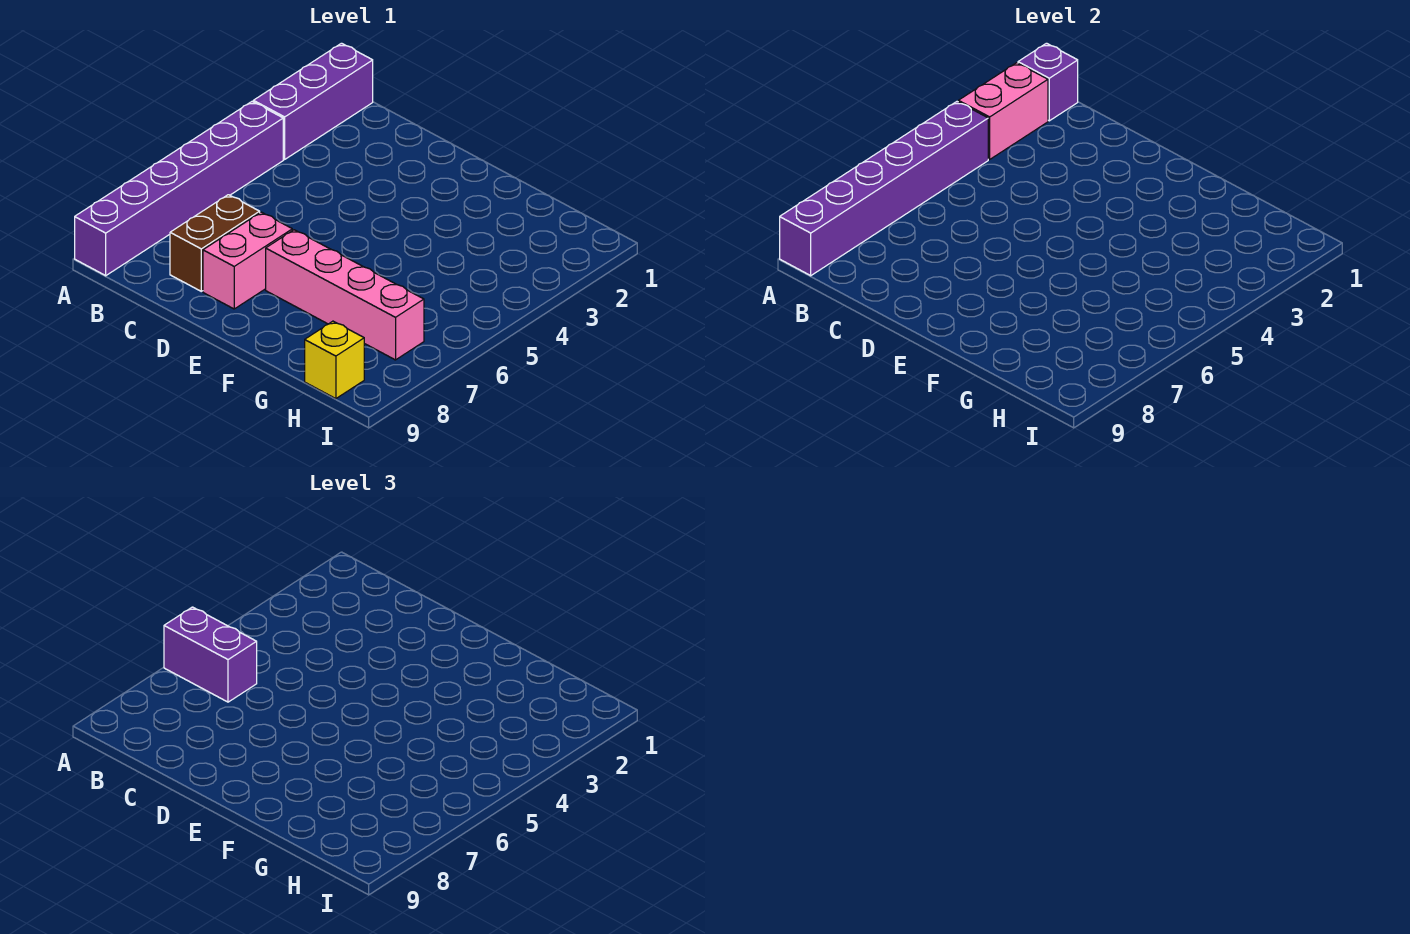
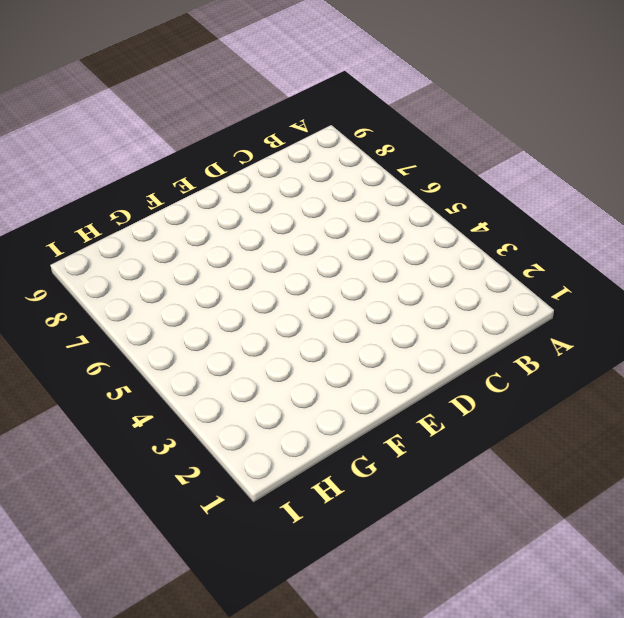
none -> purple 1x3 brick [253,43,373,159]
none -> purple 1x6 brick [75,102,283,276]

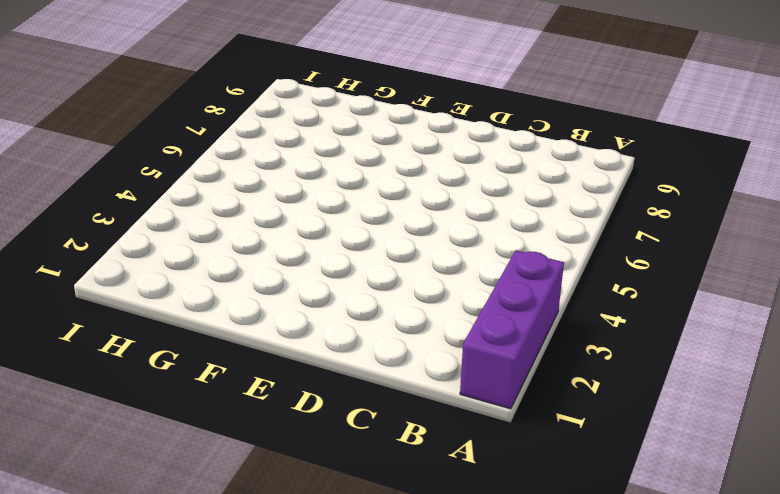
none -> purple 1x6 brick [75,102,283,276]
none -> brown 1x2 brick [170,195,260,291]

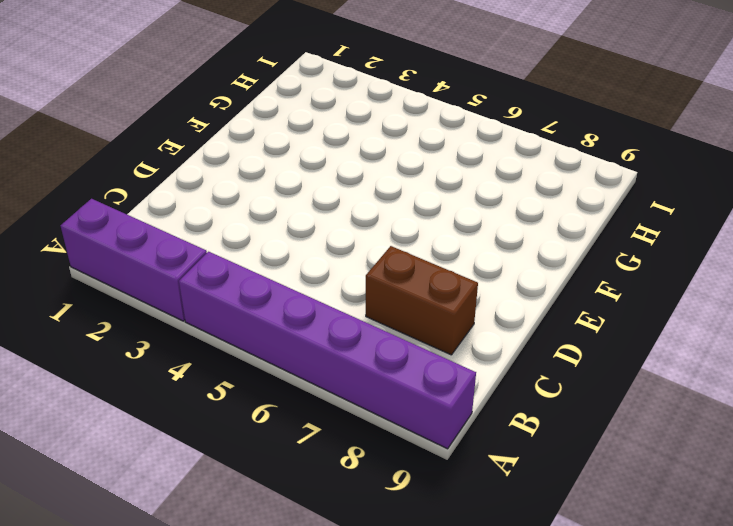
none -> pink 1x2 brick [203,212,292,309]
none -> pink 1x4 brick [266,230,424,360]

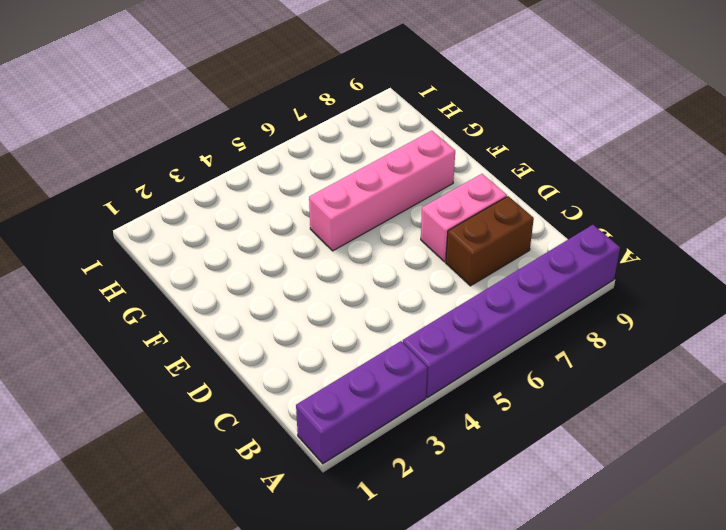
pink 1x4 brick [309,131,455,251] -> pink 1x4 brick turned to [266,230,424,360]
none -> yellow 1x1 brick [305,321,364,399]
none -> purple 1x1 brick [1018,43,1078,121]

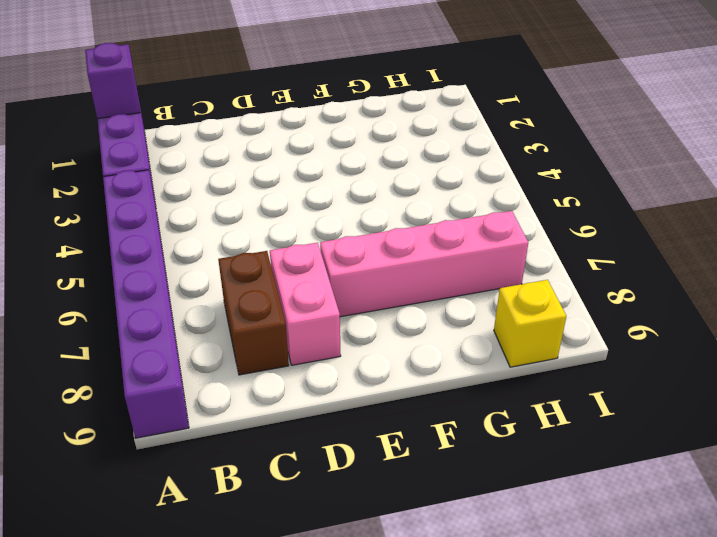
none -> pink 1x2 brick [958,63,1048,159]
none -> purple 1x6 brick [780,102,988,276]

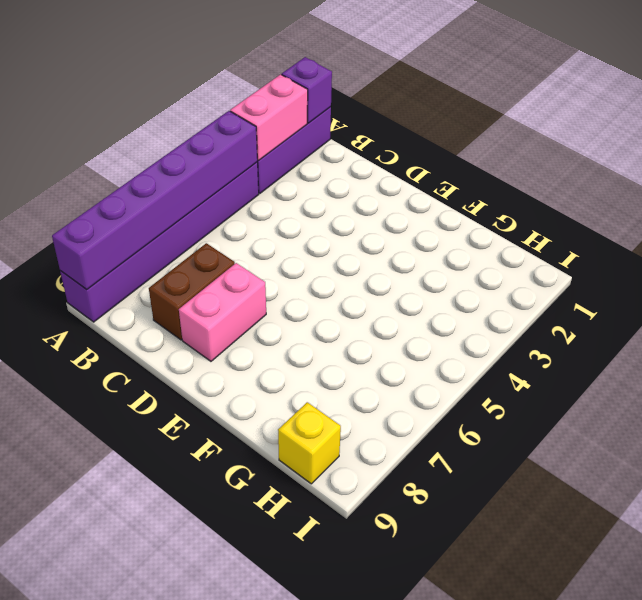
none -> pink 1x4 brick [266,230,424,360]
none -> purple 1x2 brick [164,607,257,702]

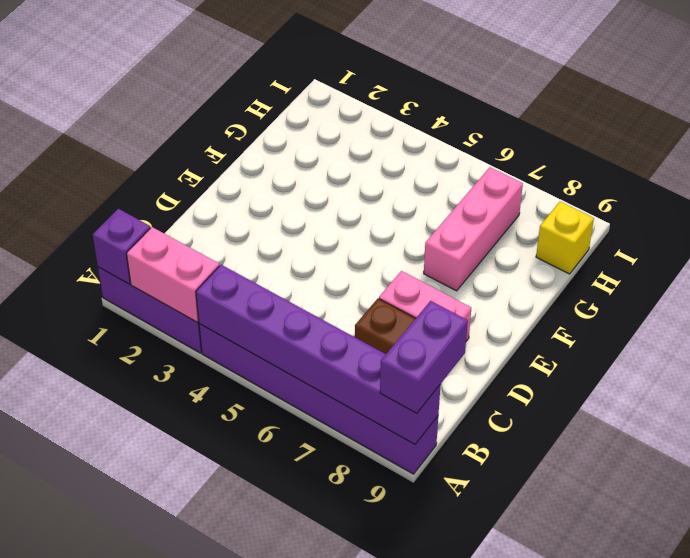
purple 1x2 brick [380,301,468,413] -> purple 1x2 brick moved to [164,607,257,702]
pink 1x3 brick [424,167,523,291] -> pink 1x4 brick [266,230,424,360]

